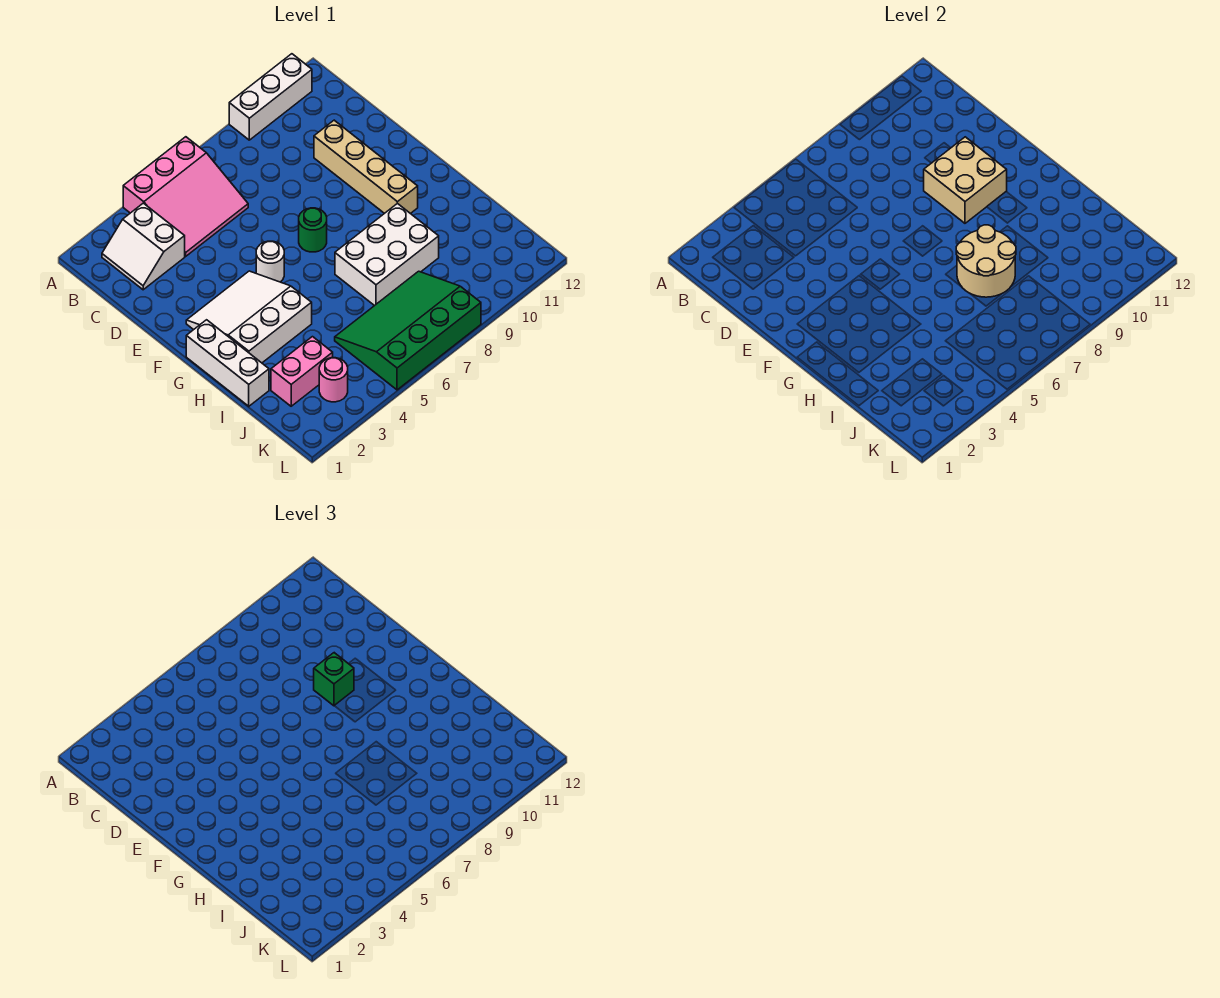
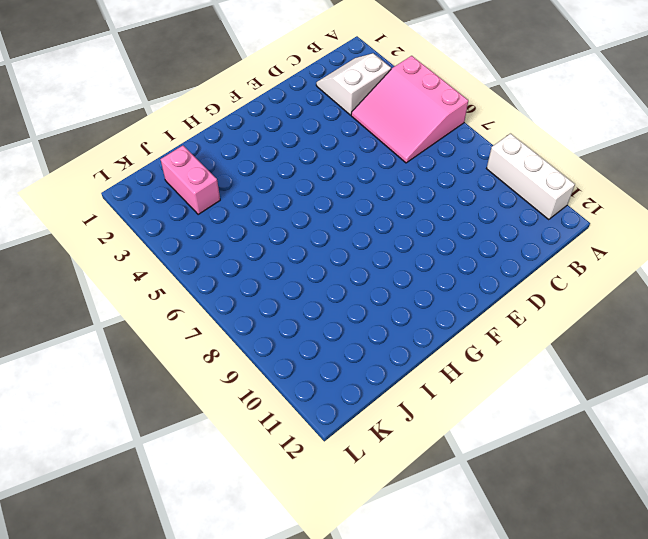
none -> tan 1x4 brick [314,120,418,214]
none -> white 3x3 slope [186,271,312,363]
none -> white 1x1 round brick [256,241,284,282]

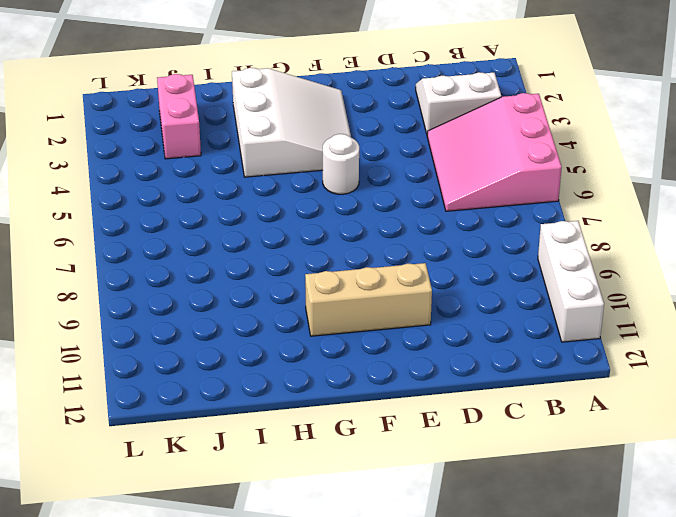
tan 1x3 brick [305,263,432,336] -> tan 1x4 brick [314,120,418,214]
none -> green 1x1 round brick [299,208,327,252]
none -> white 1x3 brick [186,320,269,406]
none -> white 2x3 brick [335,203,439,306]

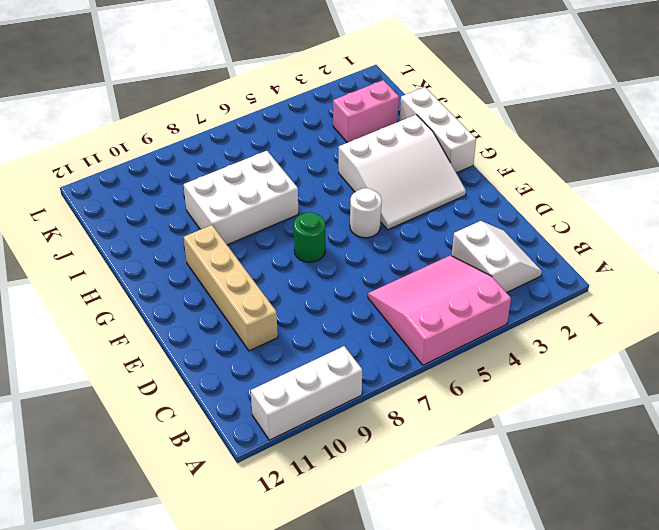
none -> green 3x4 slope [335,271,481,390]
none -> pink 1x1 round brick [319,358,348,402]
none -> tan 2x2 brick [924,137,1007,223]

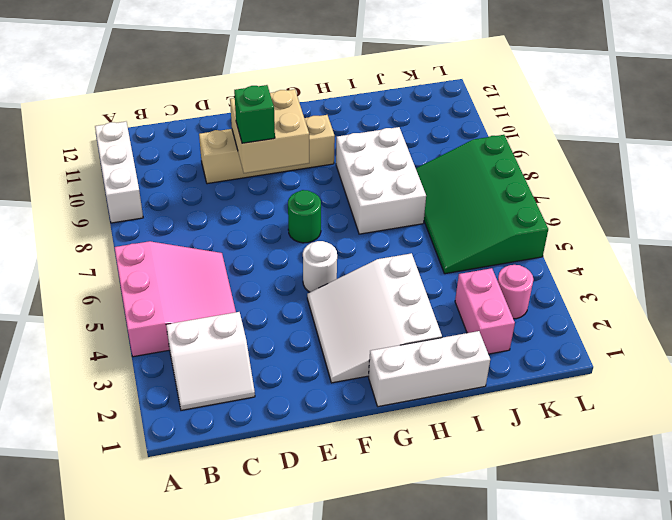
none -> tan 2x2 round brick [956,225,1016,297]

